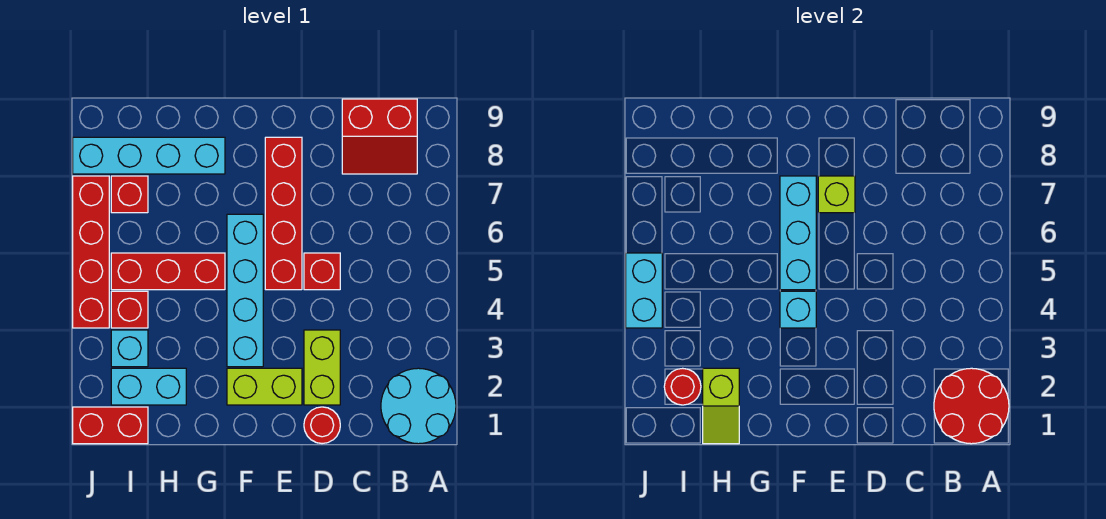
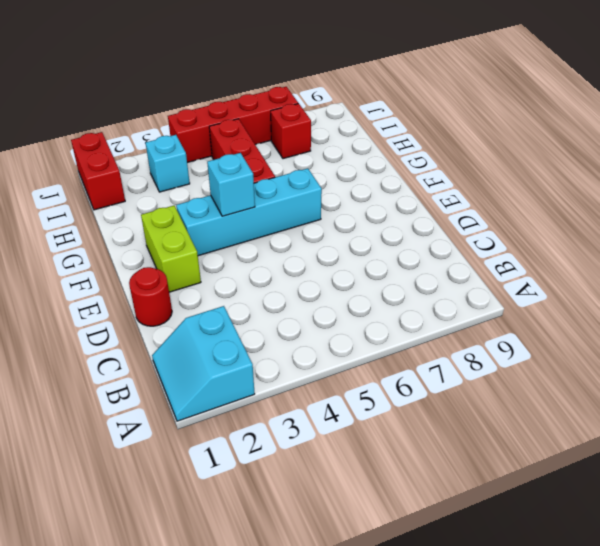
cyan 2x2 slope [152,306,255,421] -> cyan 2x2 round brick [381,368,456,444]
none -> red 2x2 slope [342,99,417,174]
none -> lime 1x2 brick [304,330,340,405]
none -> red 1x1 brick [304,253,340,290]

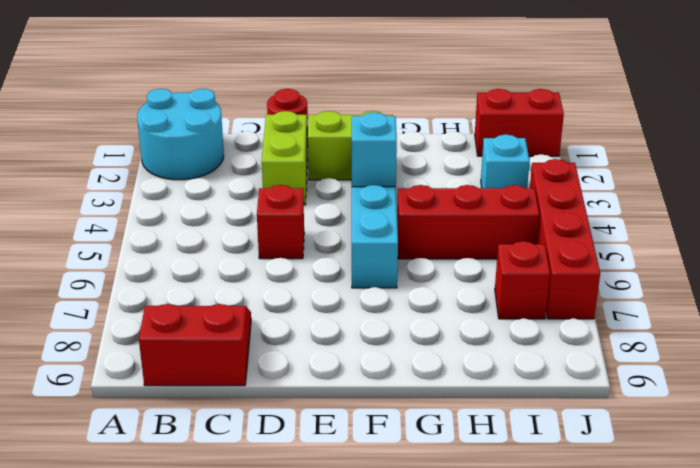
none -> red 1x4 brick [265,137,302,290]
none -> cyan 1x4 brick [73,137,225,174]
none -> cyan 1x2 brick [111,368,186,405]

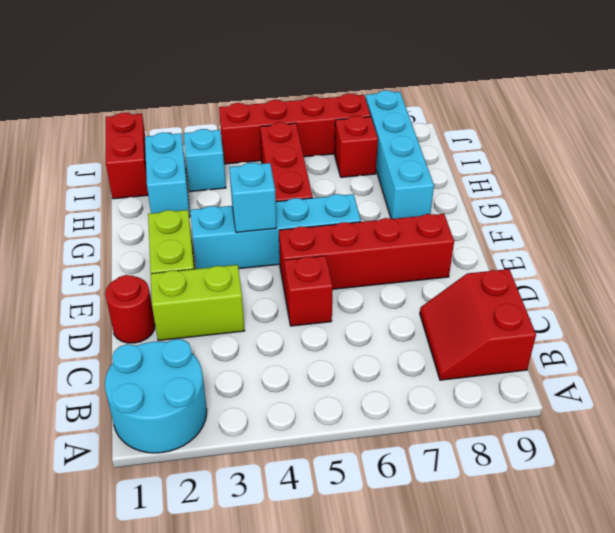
none -> red 1x1 brick [111,291,148,328]
none -> red 2x2 round brick [934,368,1009,444]
none -> lime 1x1 brick [818,176,855,213]

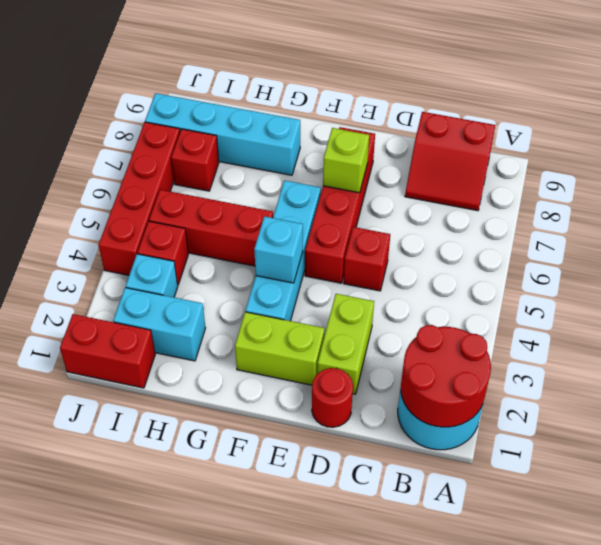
none -> cyan 1x3 brick [780,176,816,290]
none -> lime 1x2 slope [703,368,739,444]
none -> red 1x1 round brick [664,368,701,405]

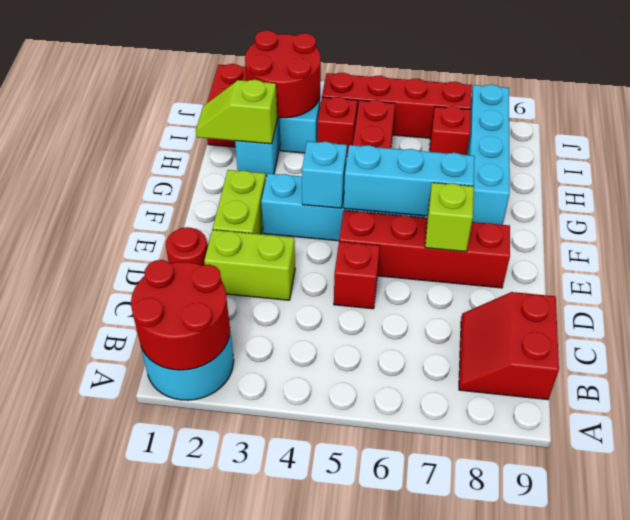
red 2x2 round brick [245,30,321,118] -> red 1x1 round brick [664,368,701,405]
none -> cyan 1x2 brick [626,253,662,328]

